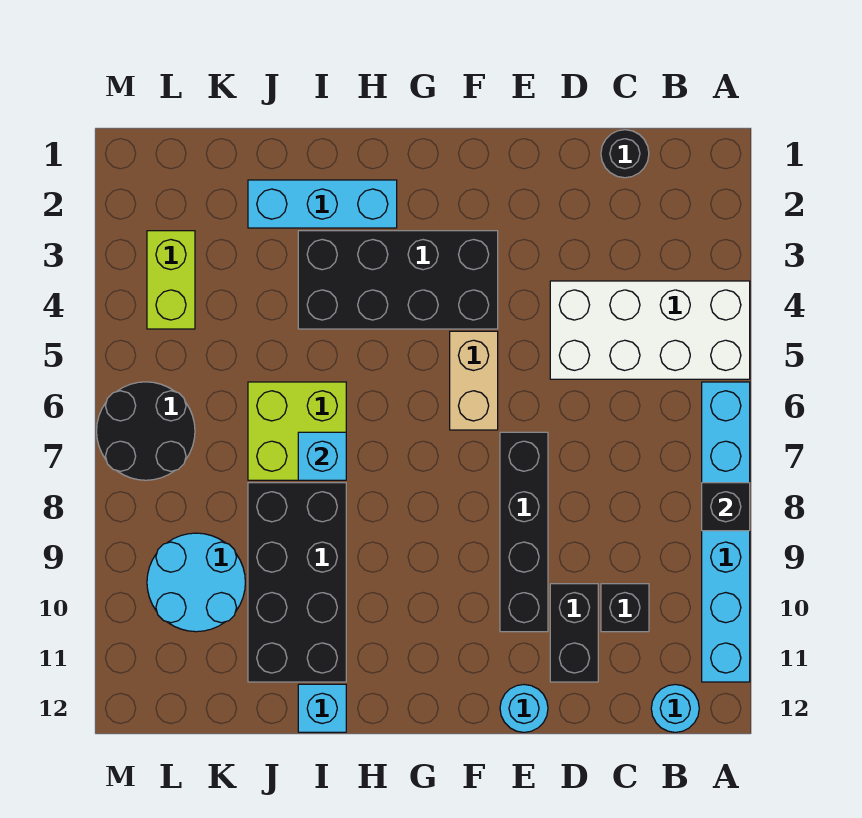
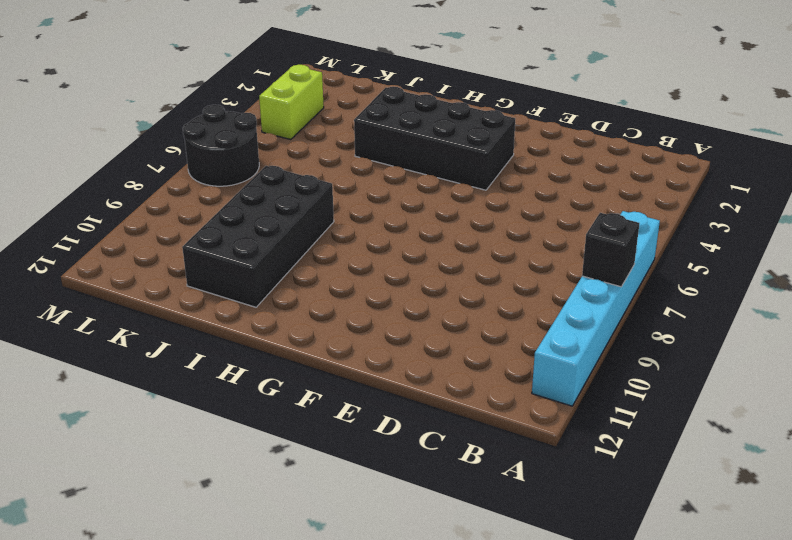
none -> white 2x4 brick [550,281,750,379]
none -> cyan 1x1 round brick [651,684,699,732]
none -> black 1x1 round brick [601,130,649,178]

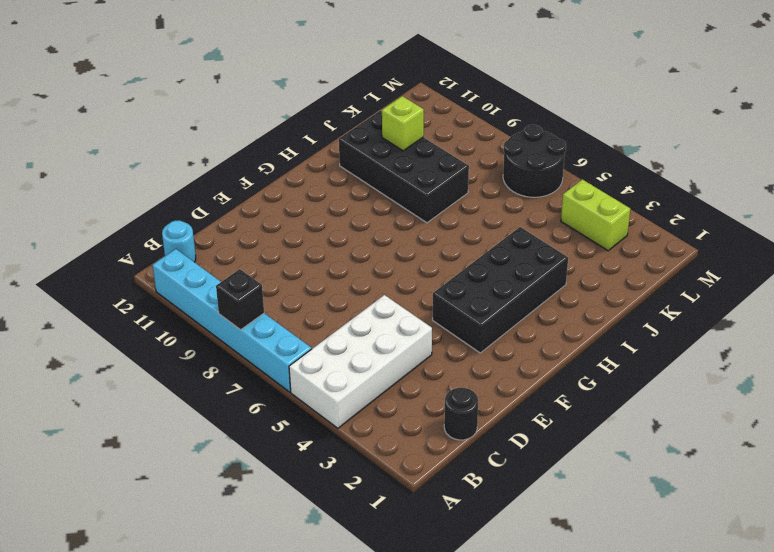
lime 1x1 brick [382,96,424,151] -> none
none -> black 1x1 brick [601,584,649,632]
none -> black 1x2 brick [550,584,598,682]
none -> black 1x4 brick [500,432,548,632]

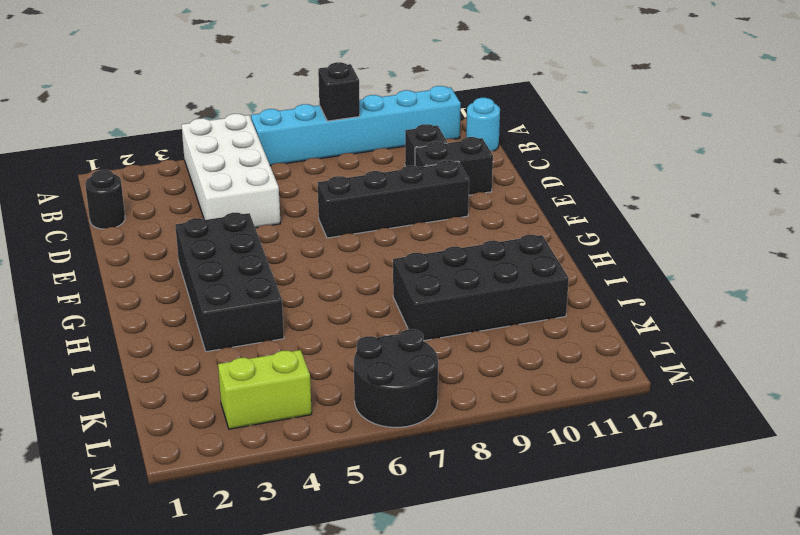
none -> cyan 1x1 round brick [500,685,548,732]
none -> tan 1x2 brick [450,331,498,430]
none -> cyan 1x3 brick [248,180,397,228]

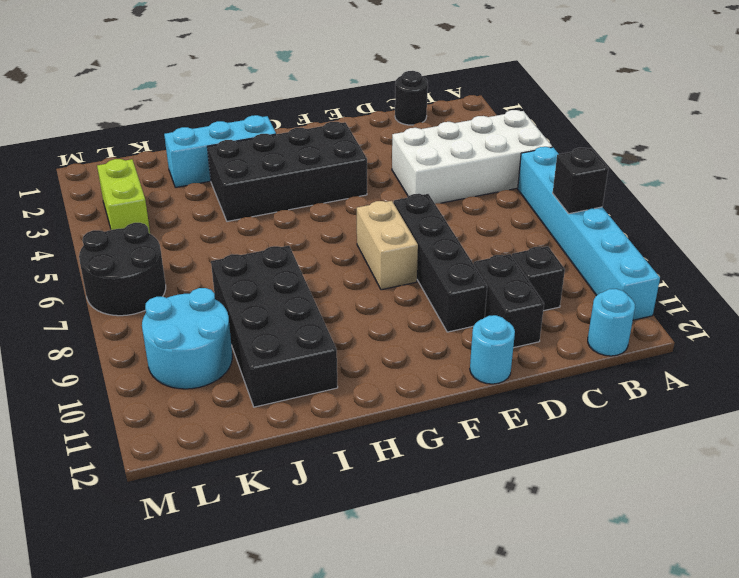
tan 1x2 brick [357,201,418,290] -> tan 1x2 brick moved to [450,331,498,430]
none -> lime 2x2 brick [248,382,346,480]
none -> cyan 1x1 brick [298,684,346,732]
none -> cyan 1x1 brick [298,432,346,480]

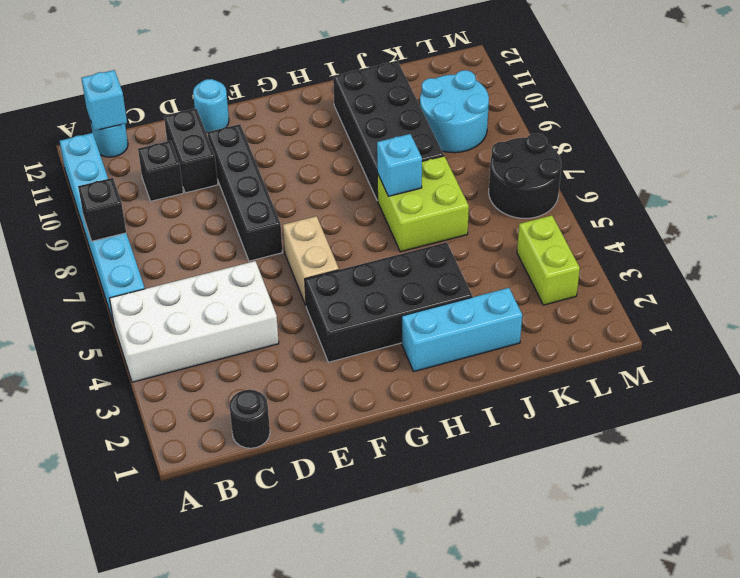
cyan 1x1 brick [81,70,127,131] -> cyan 1x1 brick moved to [298,684,346,732]

